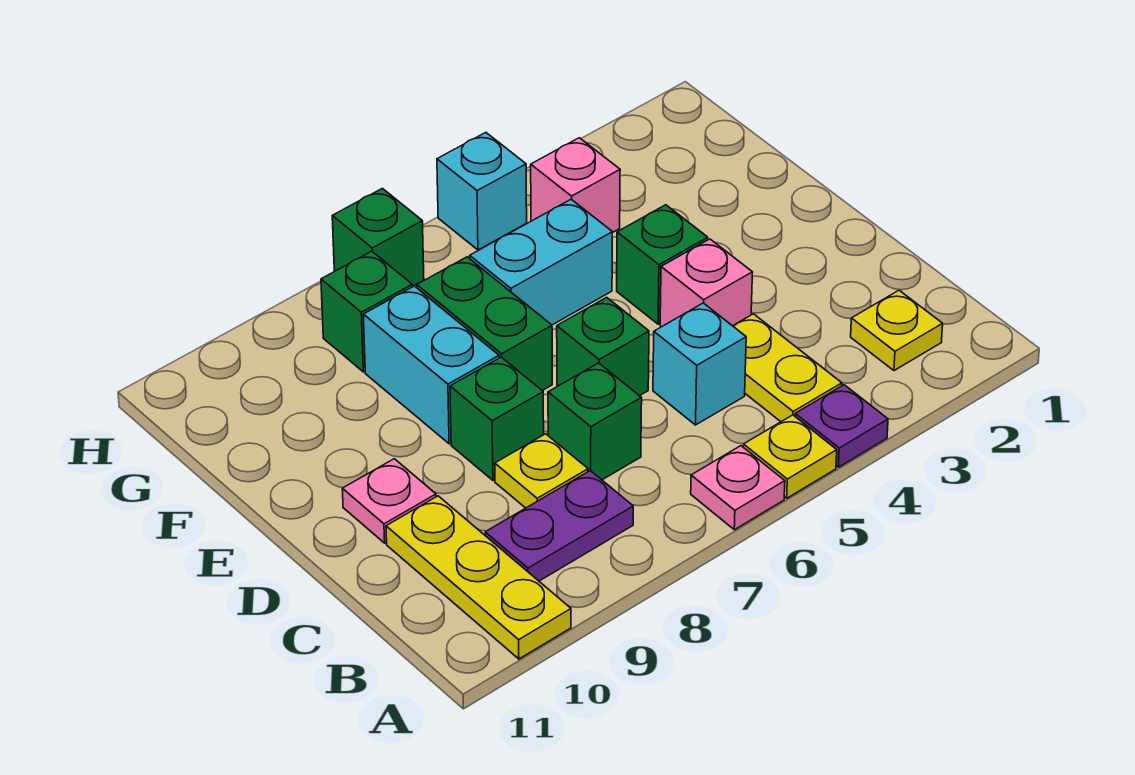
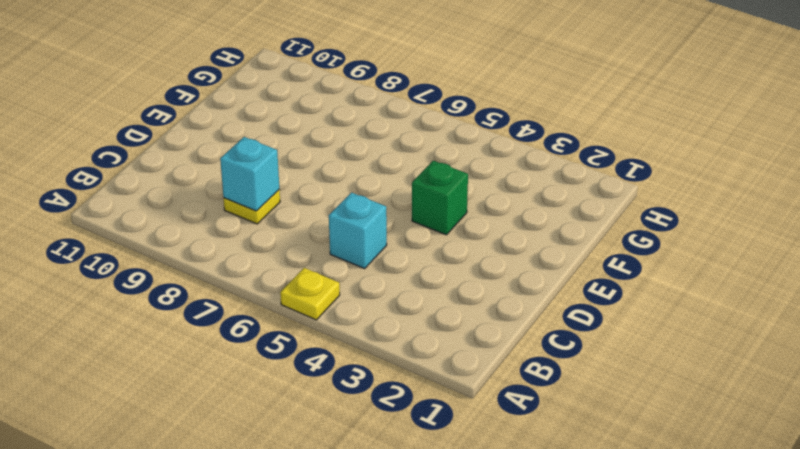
cyan 1x1 brick [220,137,279,211] -> cyan 1x1 brick moved to [437,133,527,250]
none -> purple 1x1 plate [795,385,888,467]
none -> pink 1x1 plate [691,446,785,530]
none -> yellow 1x3 plate [386,496,571,659]

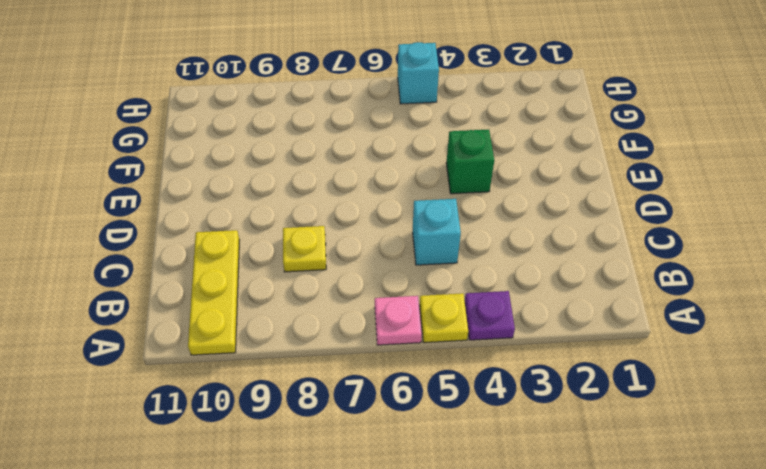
none -> yellow 1x1 plate [851,290,943,371]
none -> yellow 1x2 plate [733,314,842,422]
none -> purple 1x2 plate [485,471,633,581]

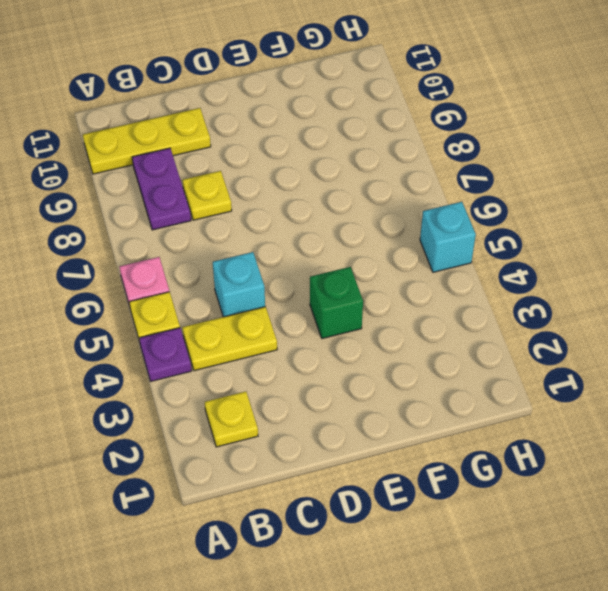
none -> green 1x1 brick [548,363,642,480]
none -> pink 1x1 brick [660,239,752,327]
none -> green 1x1 brick [557,297,649,396]

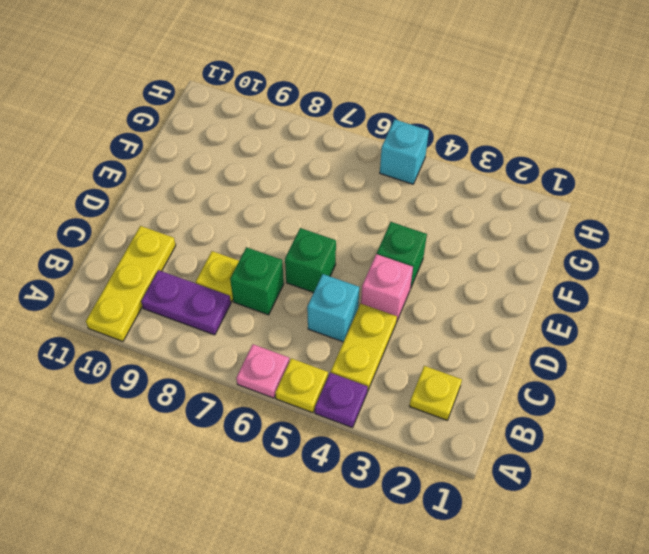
none -> green 1x1 brick [450,357,544,480]
none -> pink 1x1 plate [342,459,436,543]
none -> green 1x2 brick [417,257,552,391]

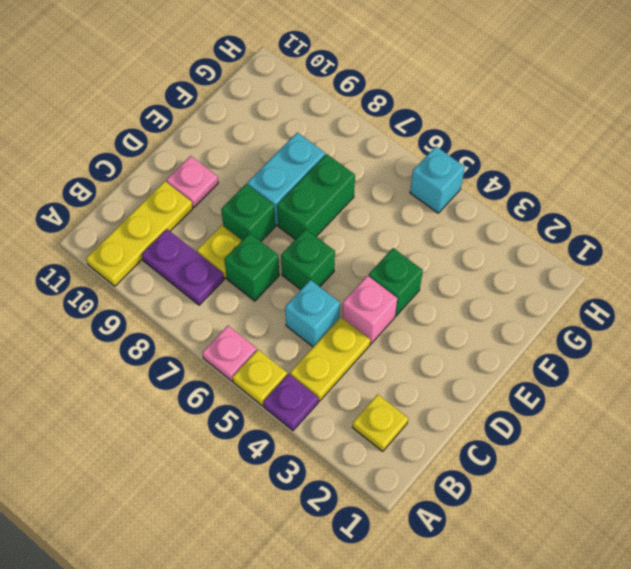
none -> cyan 1x2 brick [470,199,612,325]
none -> pink 1x1 brick [531,138,620,233]
none -> green 1x1 brick [321,251,412,372]

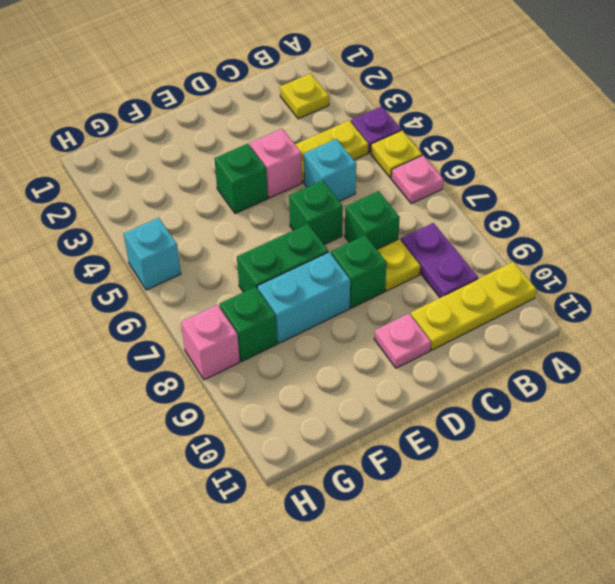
pink 1x1 brick [181,305,240,380] -> pink 1x1 brick moved to [531,138,620,233]
none -> cyan 1x2 brick [470,199,612,325]
none -> green 1x1 brick [332,188,424,286]

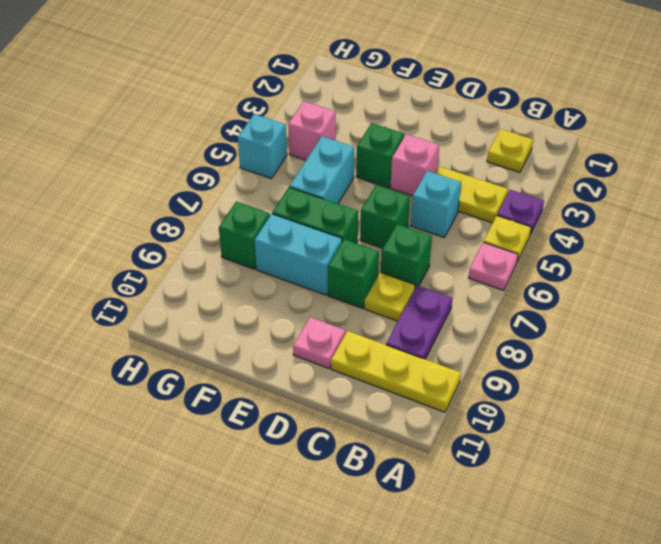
none -> green 1x1 brick [332,188,424,286]

